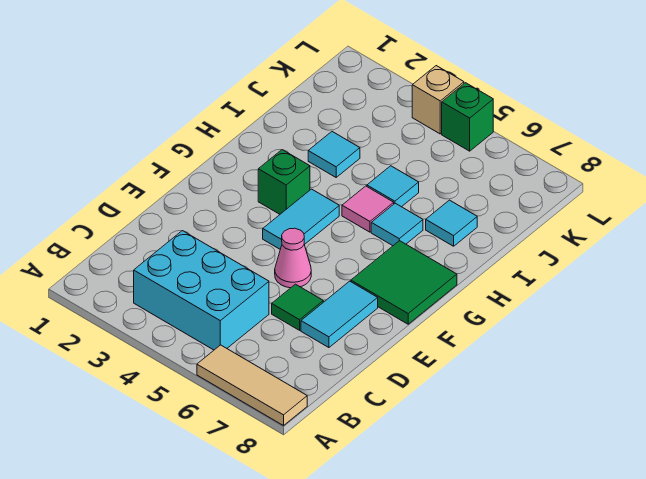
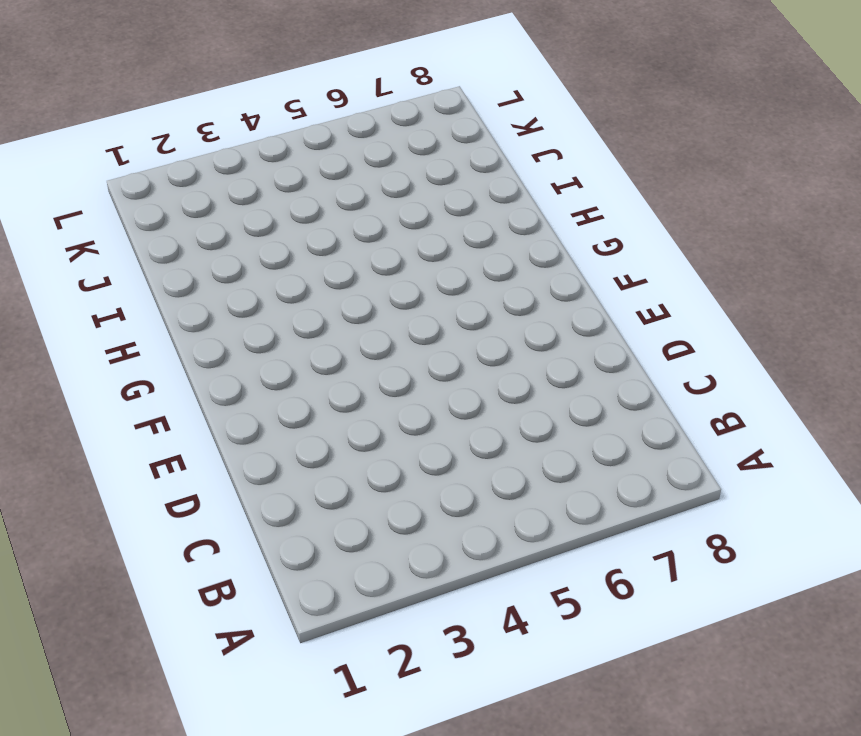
none -> tan 1x3 tile [197,345,307,426]
none -> cyan 2x3 brick [134,231,269,350]
none -> green 1x1 tile [272,284,323,330]

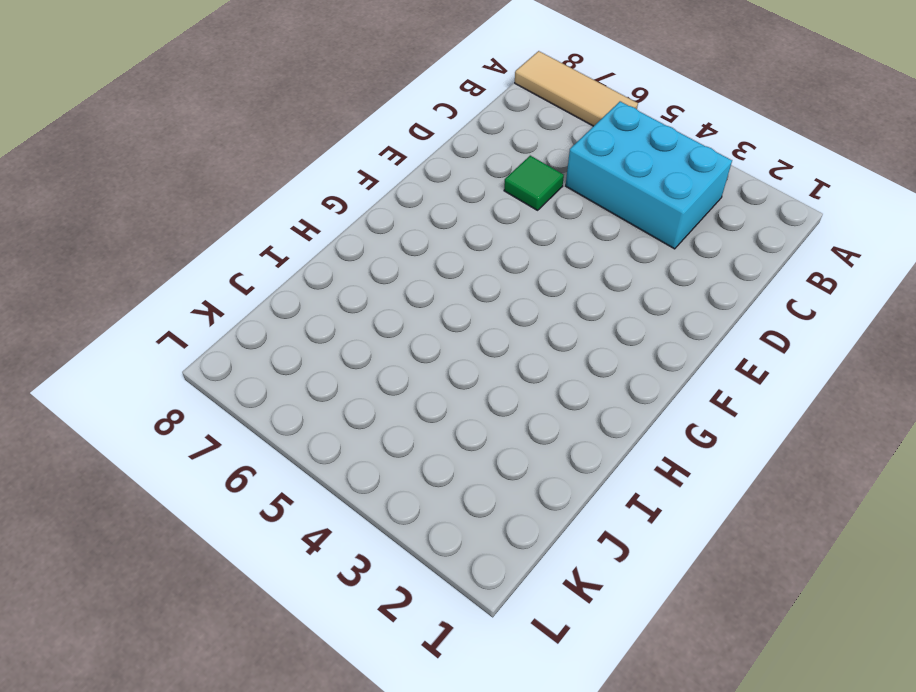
none -> cyan 1x2 tile [301,281,378,348]
none -> pink 1x1 cone [275,228,311,288]
none -> cyan 1x2 tile [263,189,339,249]

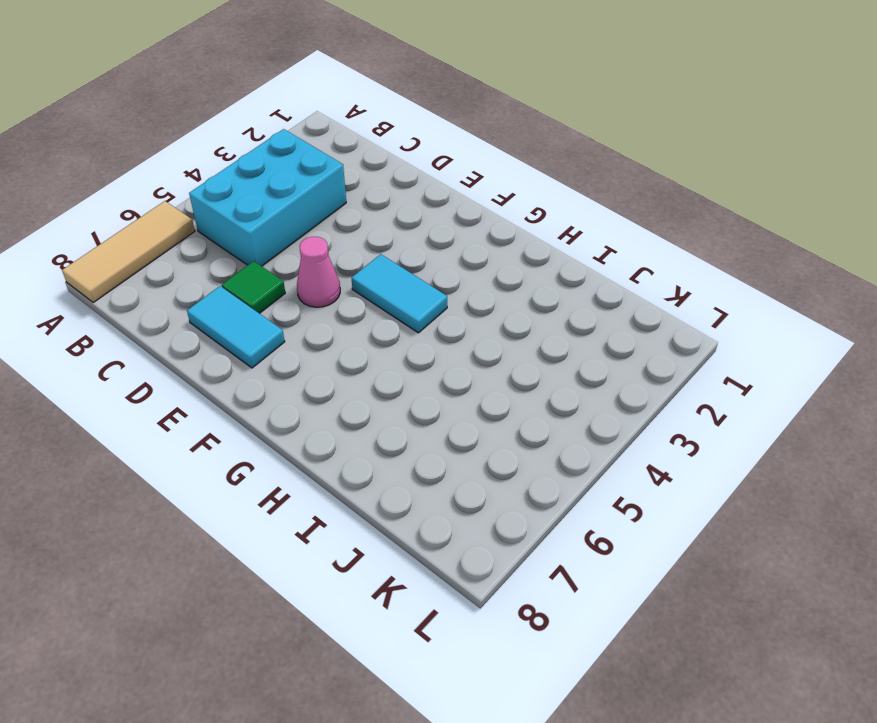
none -> green 2x2 tile [351,241,457,324]
none -> green 1x1 brick [258,150,310,214]
none -> pink 1x1 tile [342,186,394,232]

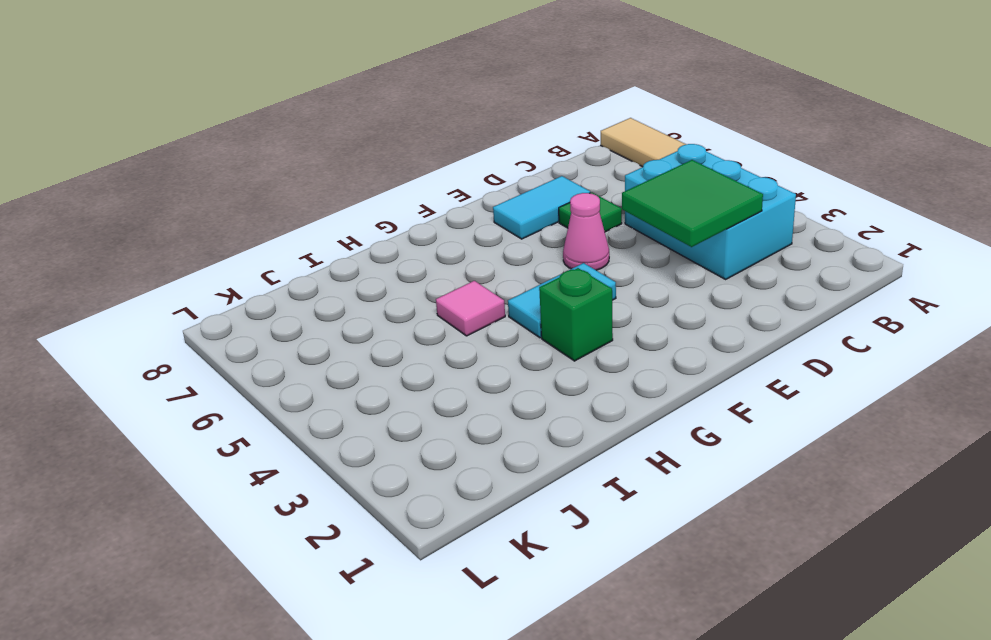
green 2x2 tile [622,160,763,247] -> green 2x2 tile moved to [351,241,457,324]
none -> cyan 1x1 tile [371,203,423,246]
none -> cyan 1x1 tile [308,132,360,177]
none -> cyan 1x1 tile [367,166,419,207]

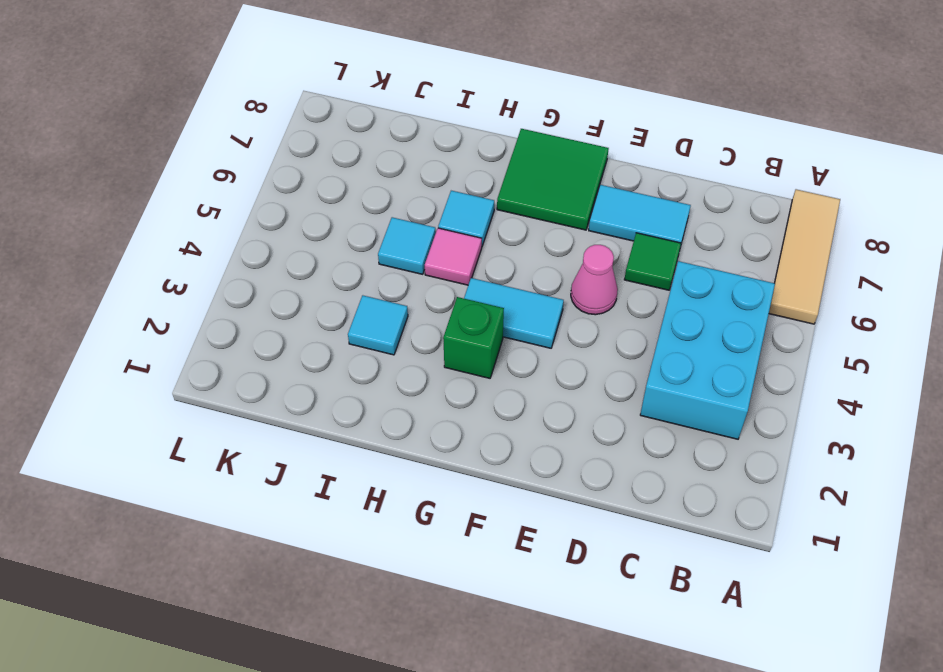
none -> cyan 1x1 tile [426,200,477,246]
none -> tan 1x1 brick [412,66,464,134]
none -> green 1x1 brick [442,83,493,151]

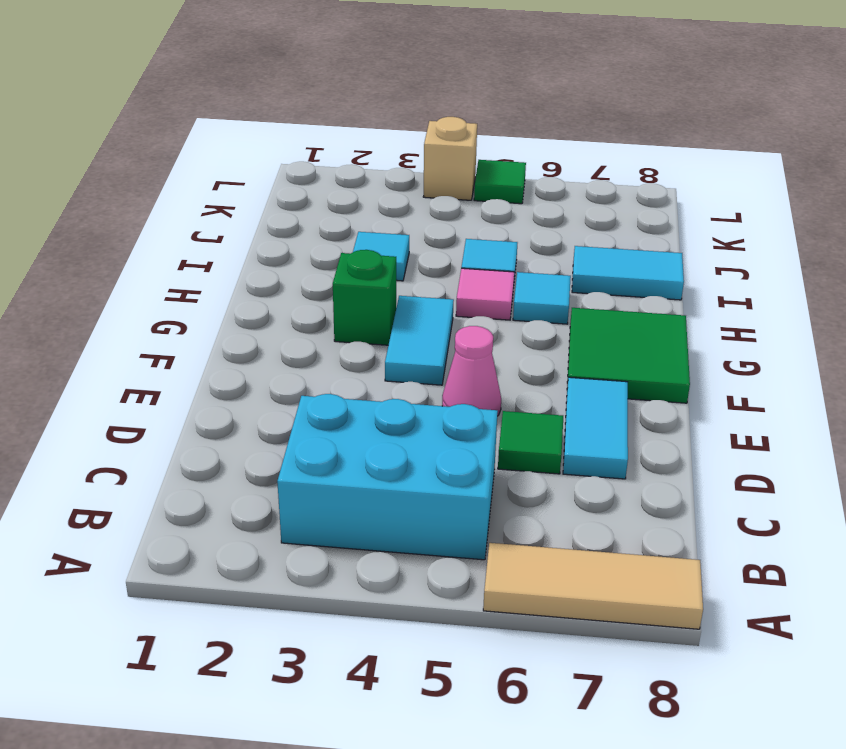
cyan 1x2 tile [572,246,684,300] -> cyan 1x1 tile [426,200,477,246]
green 1x1 tile [474,160,526,204] -> green 1x1 brick [442,83,493,151]

